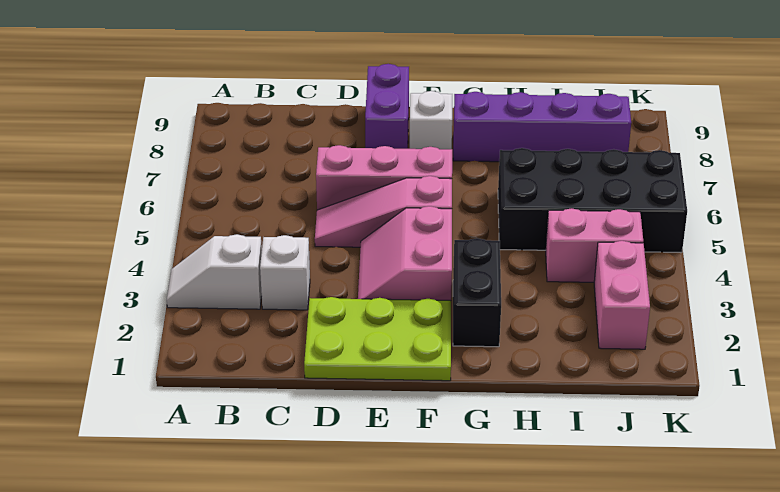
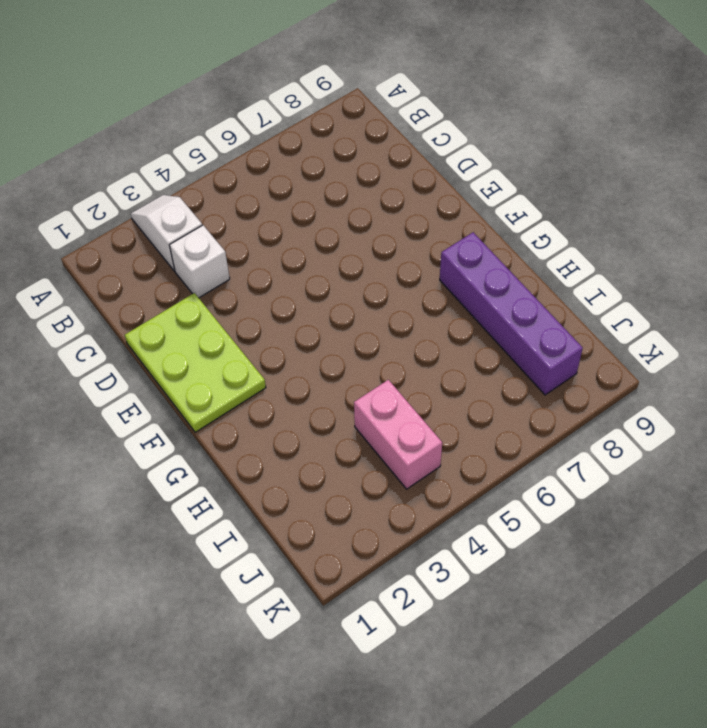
none -> pink 1x3 slope [315,176,452,247]
none -> pink 1x3 brick [316,145,452,210]
none -> pink 2x2 slope [358,206,452,301]

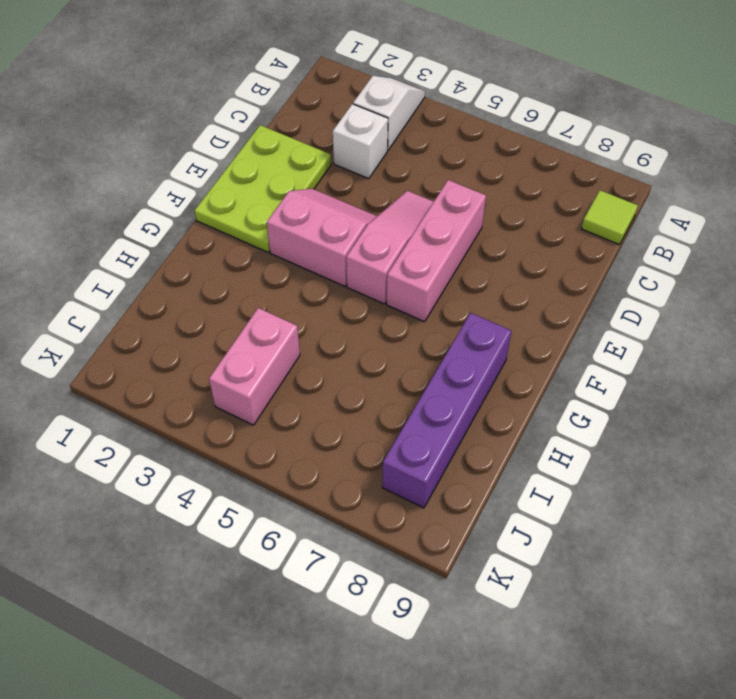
lime 1x1 tile [581,190,638,245] -> none
none -> purple 1x2 brick [365,64,409,149]
none -> white 1x1 brick [410,91,452,149]
none -> black 1x2 brick [453,238,501,347]

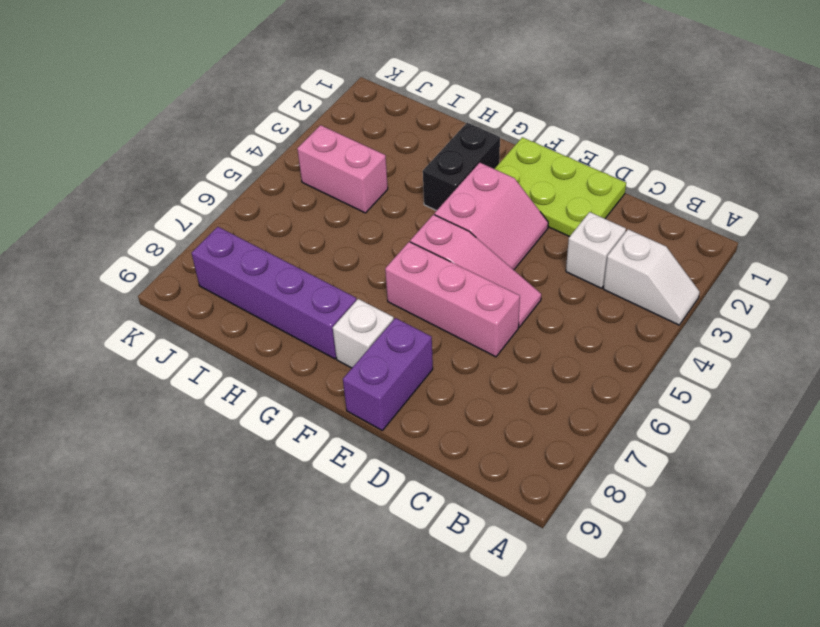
none -> black 2x4 brick [498,148,687,253]
none -> pink 1x2 brick [594,241,650,349]

